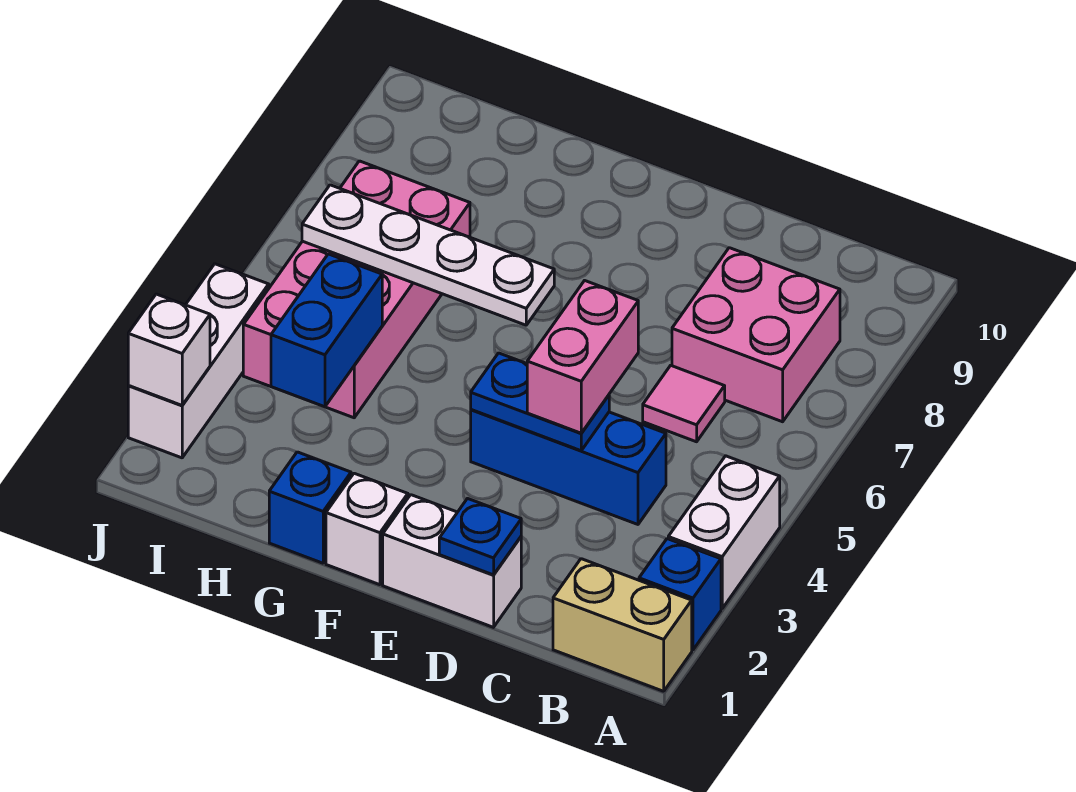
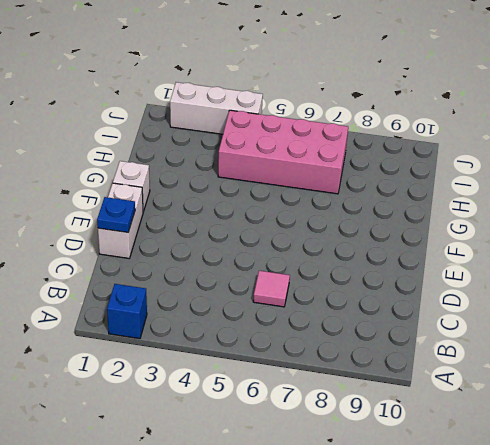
none -> tan 1x2 brick [553,559,692,691]
none -> white 1x2 brick [668,456,780,608]
none -> pink 2x2 brick [672,248,840,422]

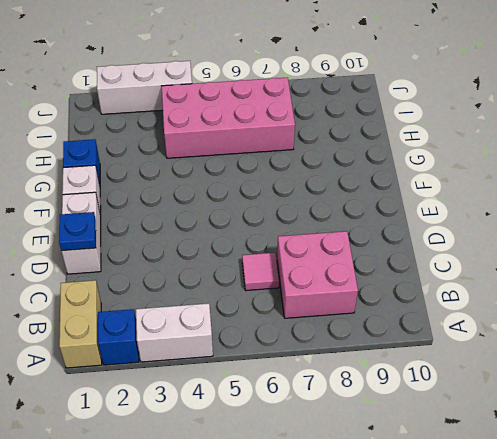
none -> blue 1x3 brick [471,410,666,524]
none -> blue 1x2 plate [471,353,609,451]
none -> white 1x4 plate [302,185,554,325]

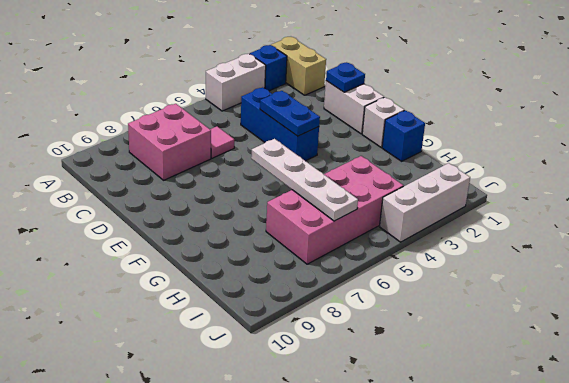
none -> blue 1x2 brick [271,254,382,407]
none -> white 1x1 brick [128,294,210,405]
none -> pink 1x2 brick [527,281,638,433]

